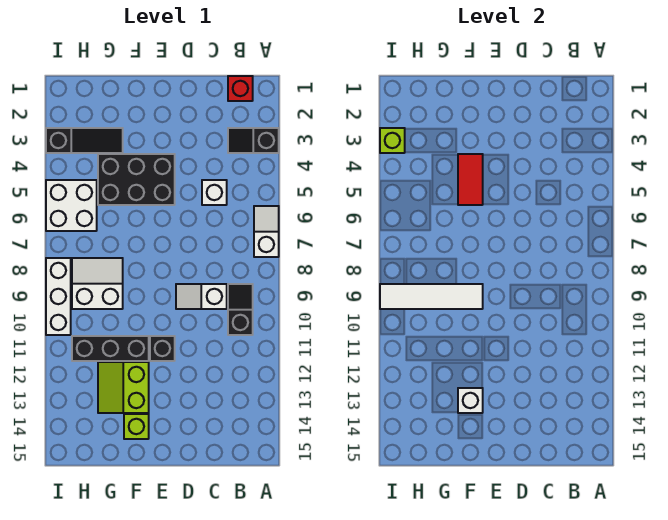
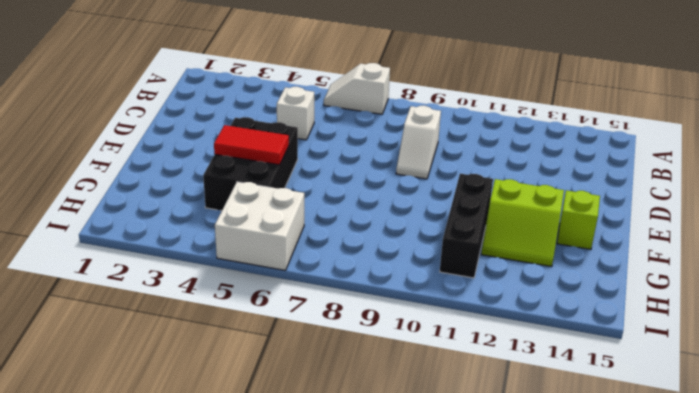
none -> black 1x2 slope [228,128,279,153]
none -> red 1x1 brick [228,76,253,101]
none -> black 1x2 slope [228,284,253,335]

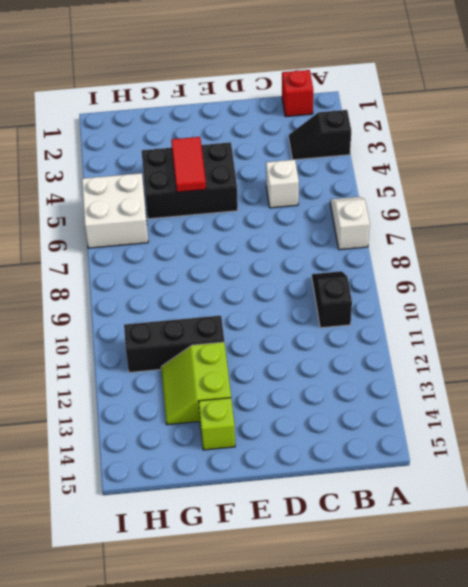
none -> white 1x2 slope [176,284,227,309]
none -> black 1x1 brick [150,336,175,361]
none -> black 1x3 slope [46,128,123,153]

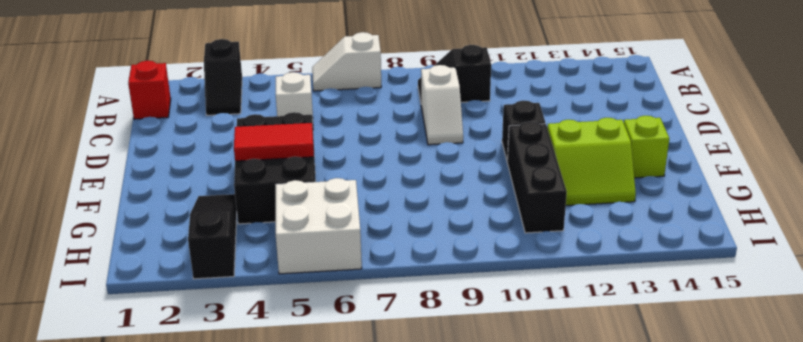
none -> white 2x2 slope [72,258,123,309]
none -> white 1x3 brick [46,258,71,335]
none -> white 1x4 tile [380,284,483,309]

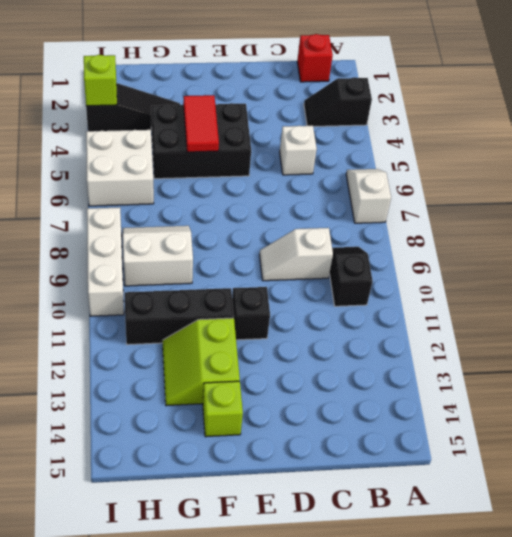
none -> white 1x4 tile [380,284,483,309]
none -> white 1x1 brick [458,388,483,413]

